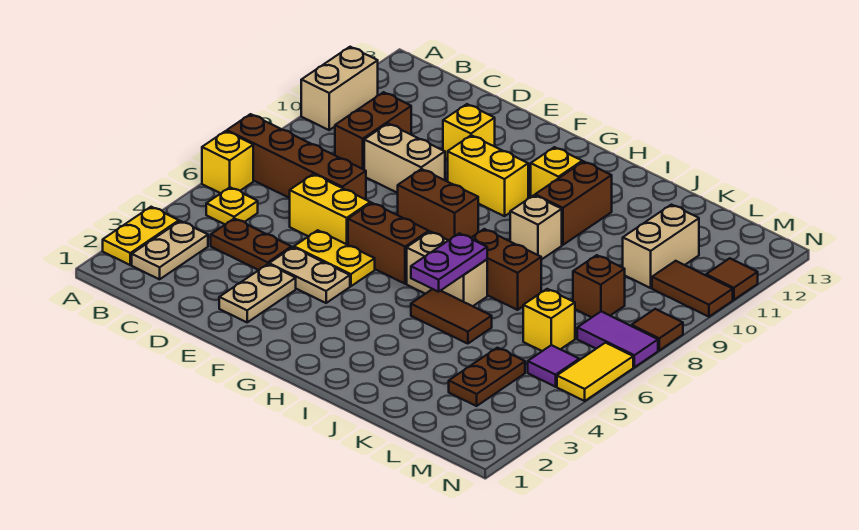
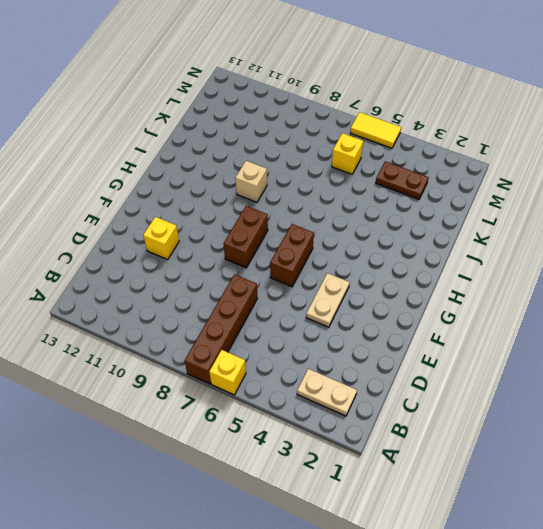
none -> yellow 1x2 plate [103,207,179,265]
none -> tan 1x2 brick [301,47,378,130]
none -> yellow 1x1 plate [206,187,258,224]
none -> brown 1x2 plate [211,219,291,270]

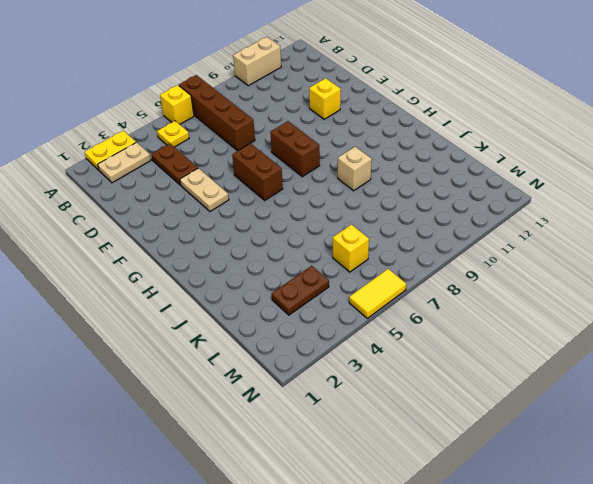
none -> brown 1x2 brick [335,92,411,170]
none -> yellow 1x2 brick [290,174,370,245]
none -> tan 1x2 brick [364,124,445,193]
none -> tan 1x2 plate [219,264,296,322]

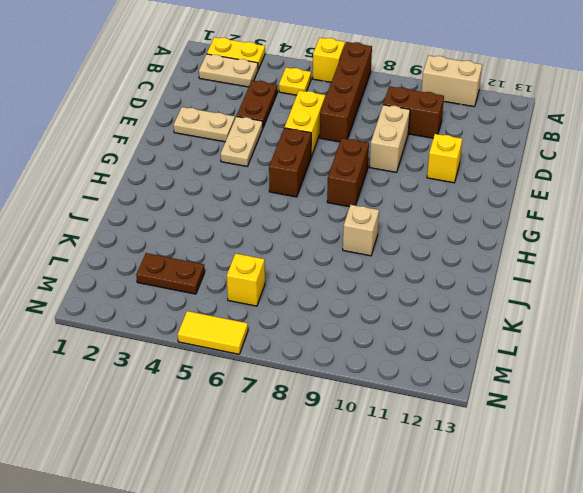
none -> yellow 1x2 plate [294,230,375,286]
none -> yellow 1x2 brick [448,135,528,216]
none -> tan 1x2 brick [407,232,487,306]
none -> yellow 1x1 brick [531,147,582,197]

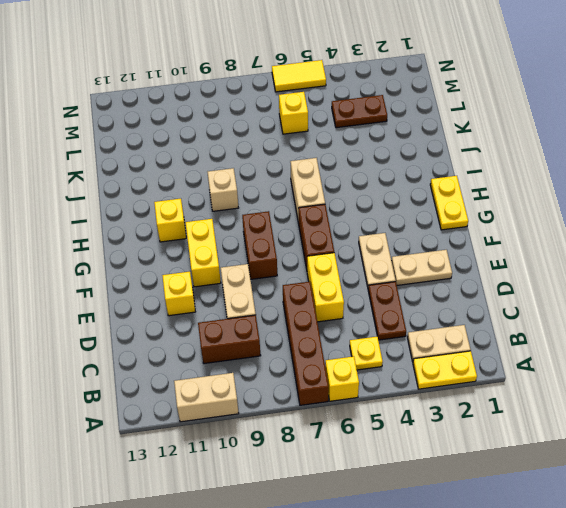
yellow 1x2 plate [430,176,468,230] -> yellow 1x2 plate moved to [294,230,375,286]
none -> brown 1x2 tile [411,289,492,344]
none -> brown 1x2 brick [471,229,541,310]
none -> brown 1x2 brick [535,161,612,245]
none -> brown 1x1 brick [573,255,625,318]

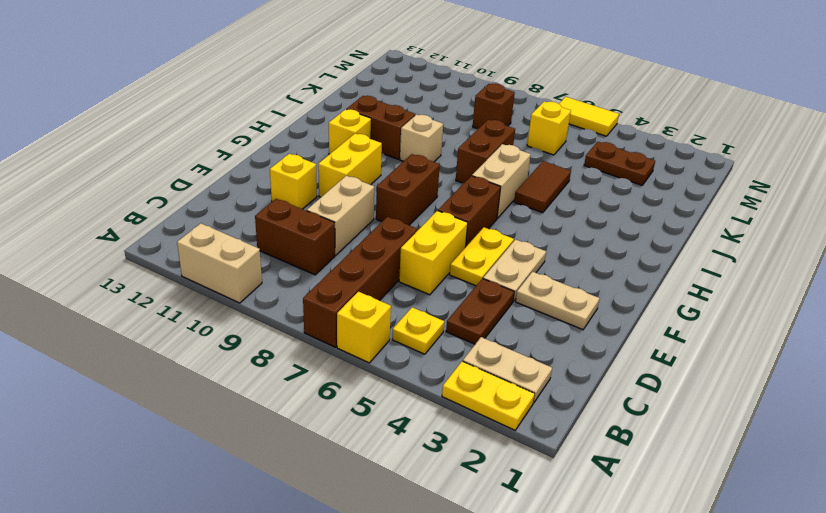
none -> tan 1x2 brick [623,205,699,288]
none -> purple 1x1 tile [528,345,579,387]
none -> purple 1x2 tile [577,311,658,367]
none -> brown 1x2 tile [652,261,733,317]

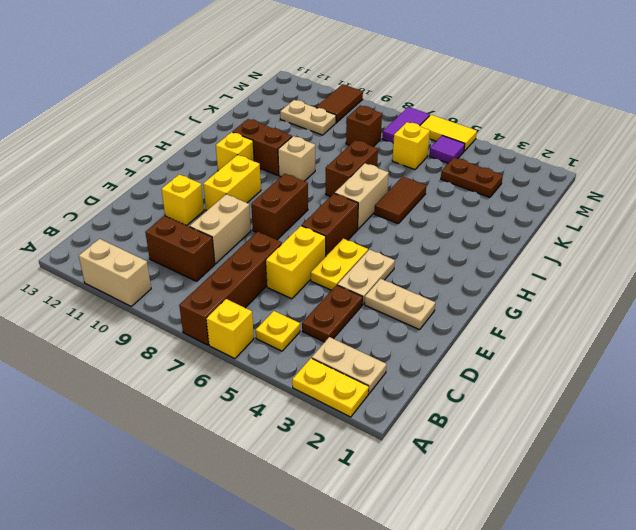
tan 1x2 plate [280,100,336,135] -> tan 1x2 brick [623,205,699,288]
none -> brown 1x1 tile [632,309,683,350]
none -> brown 1x1 tile [706,258,758,300]
none -> purple 1x2 plate [411,233,487,292]

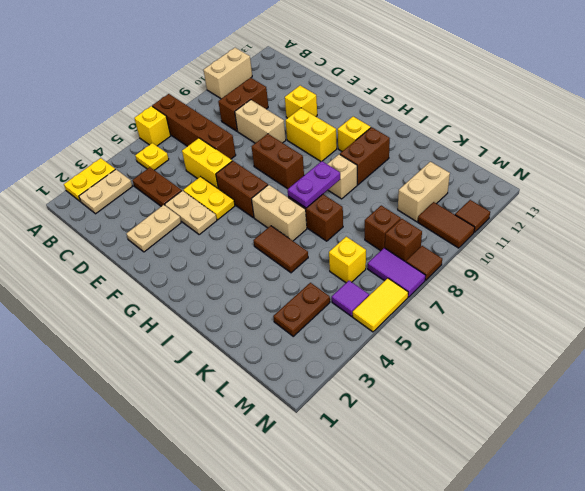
purple 1x2 plate [288,161,340,208] -> purple 1x2 plate moved to [411,233,487,292]
brown 1x1 brick [385,219,422,262] -> none

